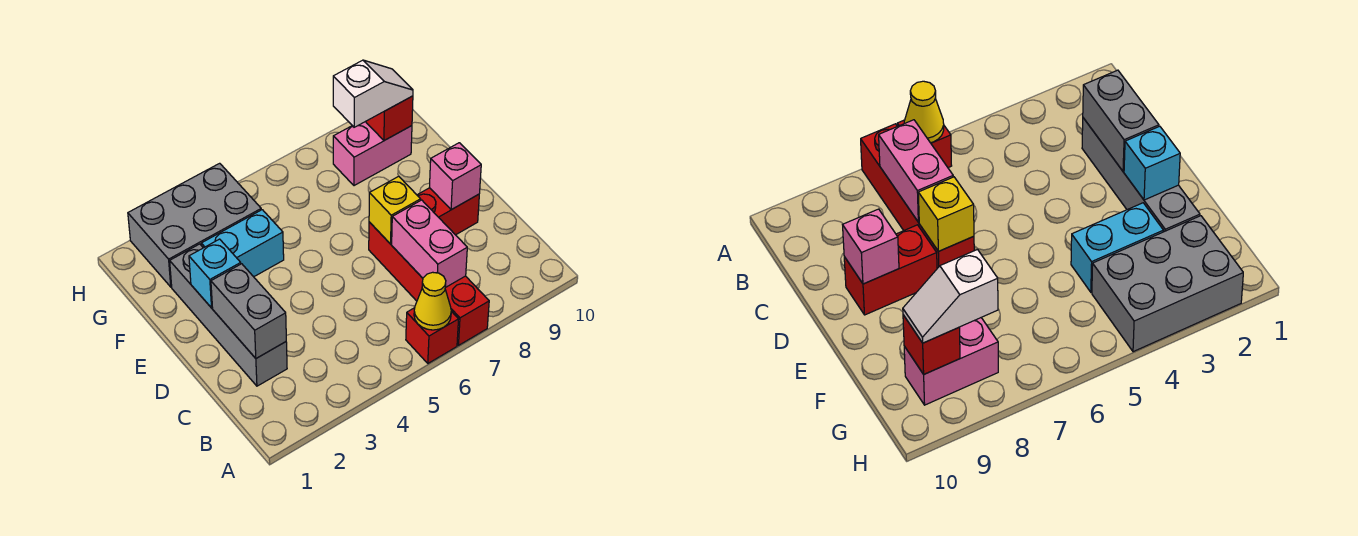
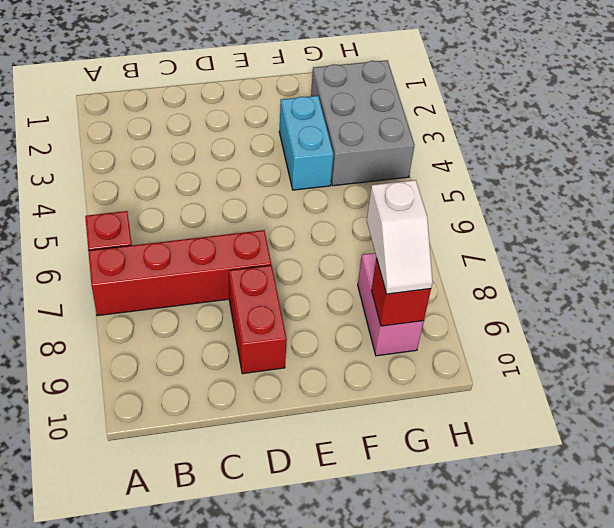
none -> grey 1x4 brick [170,244,287,386]
none -> yellow 1x1 cone [414,272,451,330]
none -> pink 1x2 brick [392,200,467,288]

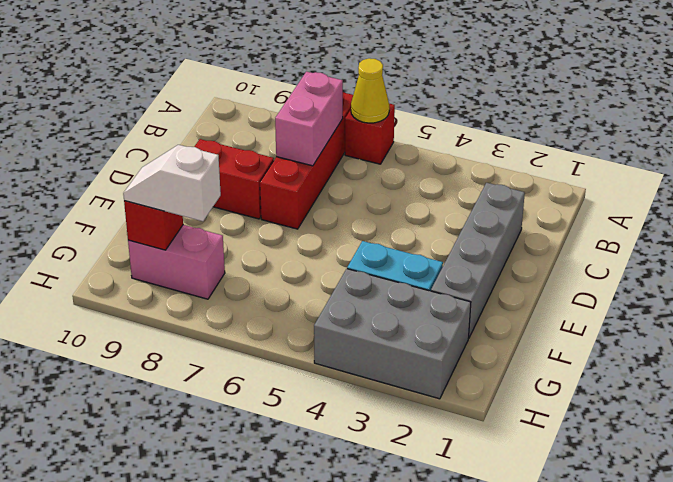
none -> grey 1x2 brick [211,264,286,358]
none -> yellow 1x1 brick [369,176,421,244]
none -> pink 1x1 brick [429,143,481,210]

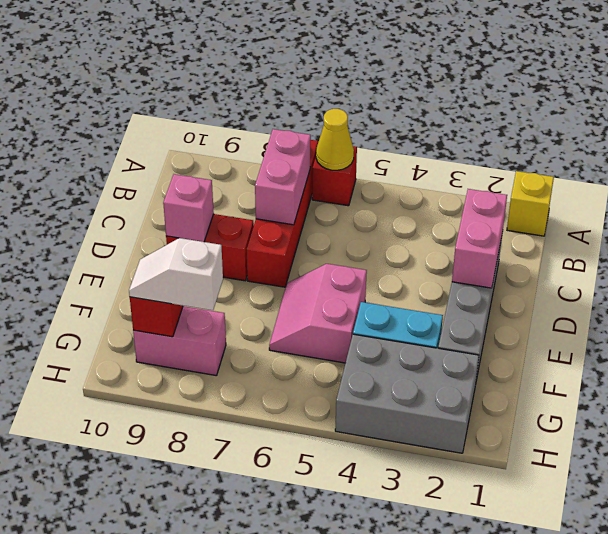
yellow 1x1 brick [507,171,554,236] -> yellow 1x1 brick moved to [369,176,421,244]
pink 1x2 brick [452,189,507,288] -> grey 1x2 brick [211,264,286,358]
pink 2x2 slope [269,264,367,363] -> none
none -> cyan 1x1 brick [189,239,241,308]

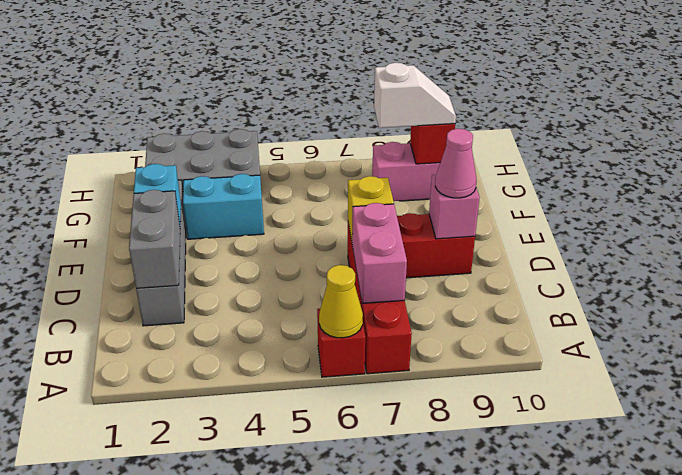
pink 1x1 cone [435,129,476,198] -> none

